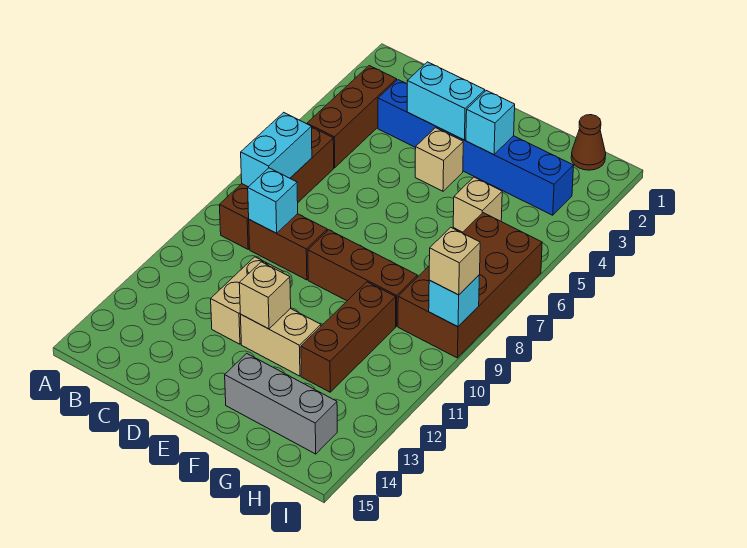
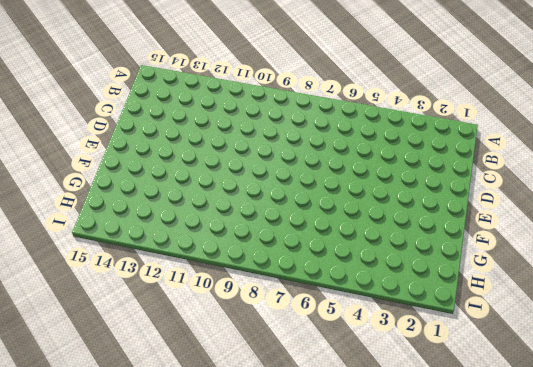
none -> brown 1x3 brick [307,66,397,168]
none -> brown 1x4 brick [219,127,334,249]
none -> blue 1x6 brick [378,80,574,215]

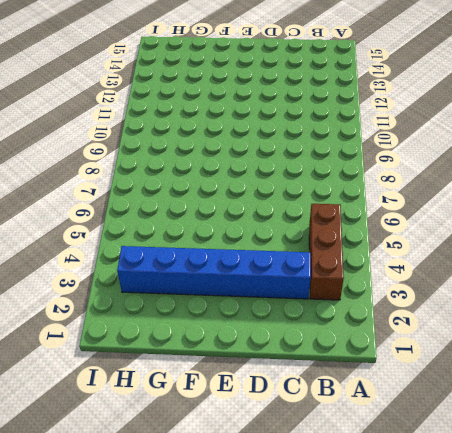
none -> brown 1x4 brick [219,127,334,249]
none -> brown 1x2 brick [249,214,327,280]
none -> tan 1x2 brick [211,257,283,344]

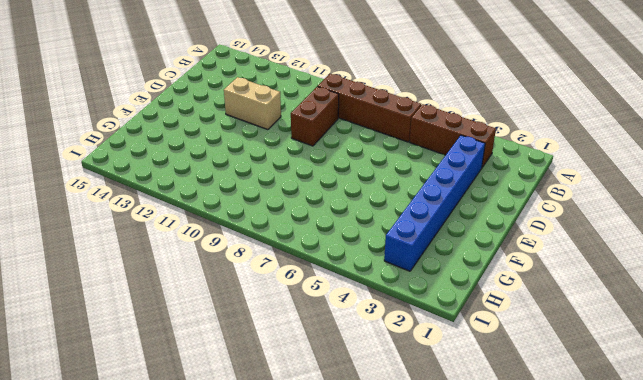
none -> tan 1x1 brick [415,128,463,191]
none -> brown 1x3 brick [308,230,417,326]
none -> tan 1x2 brick [240,308,321,376]

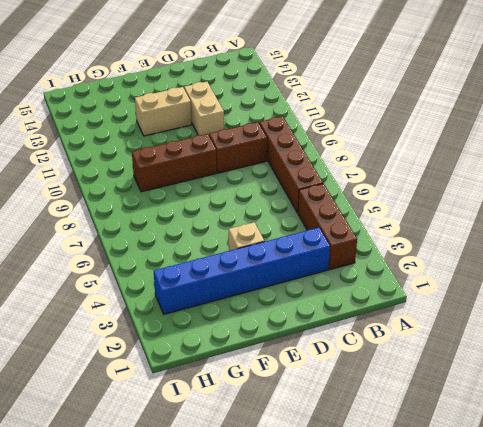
none -> grey 1x3 brick [225,353,337,454]
none -> tan 1x1 brick [453,177,502,232]
none -> brown 1x3 brick [301,282,396,392]

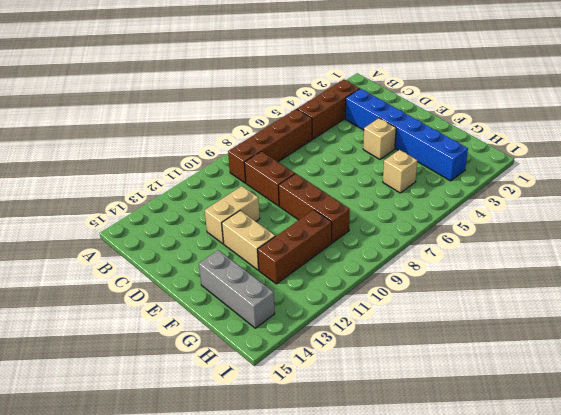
none -> brown 1x1 cone [571,115,606,170]
none -> brown 2x4 brick [398,213,542,358]
none -> cyan 1x2 brick [241,112,312,187]

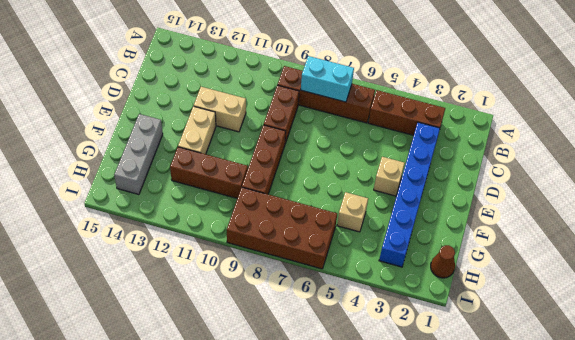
none -> cyan 1x1 brick [248,168,298,233]
none -> cyan 1x2 brick [407,62,485,140]
none -> tan 1x1 brick [239,262,291,329]

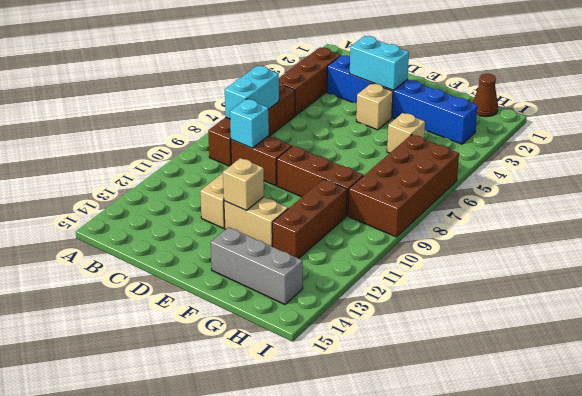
none -> cyan 1x1 brick [466,91,515,155]
none -> cyan 1x1 brick [429,275,480,327]
none -> tan 1x1 brick [429,227,480,295]

